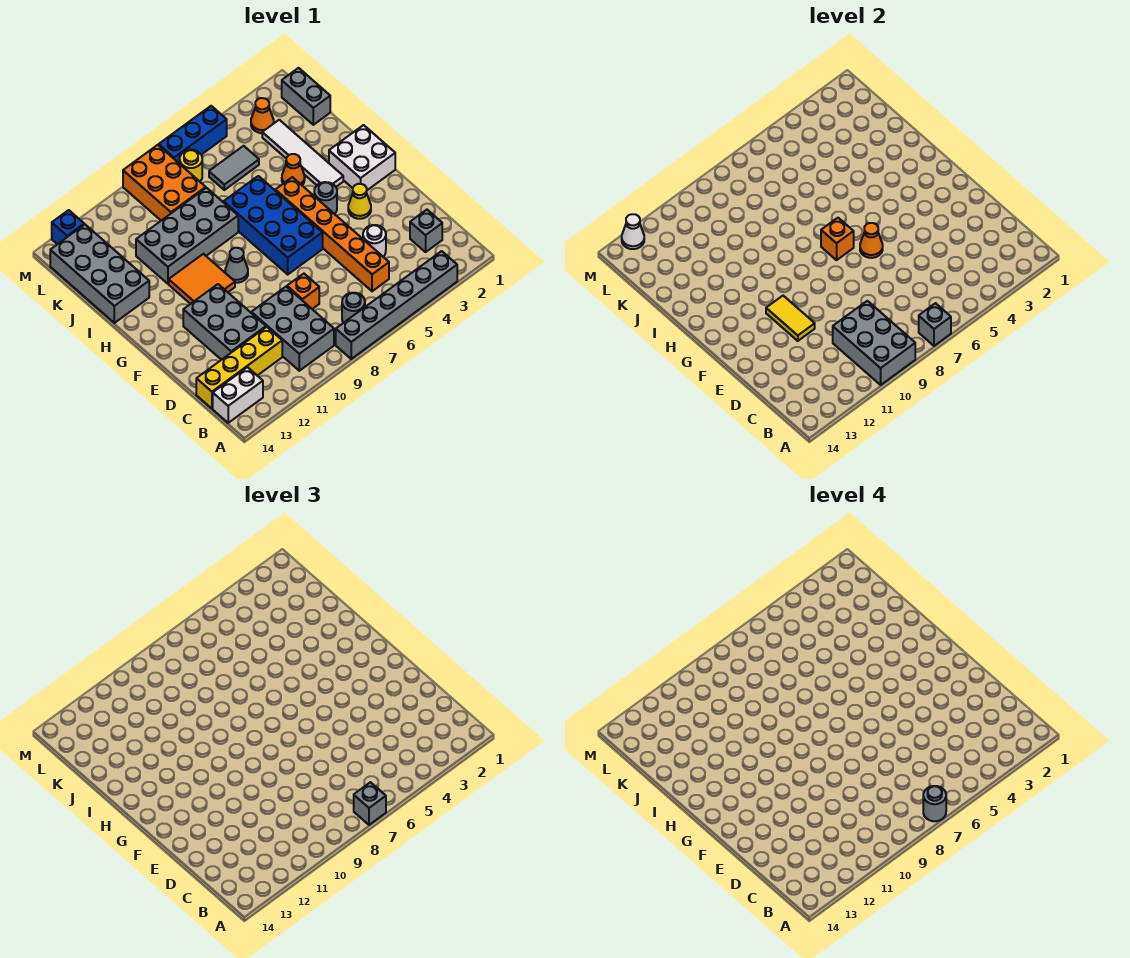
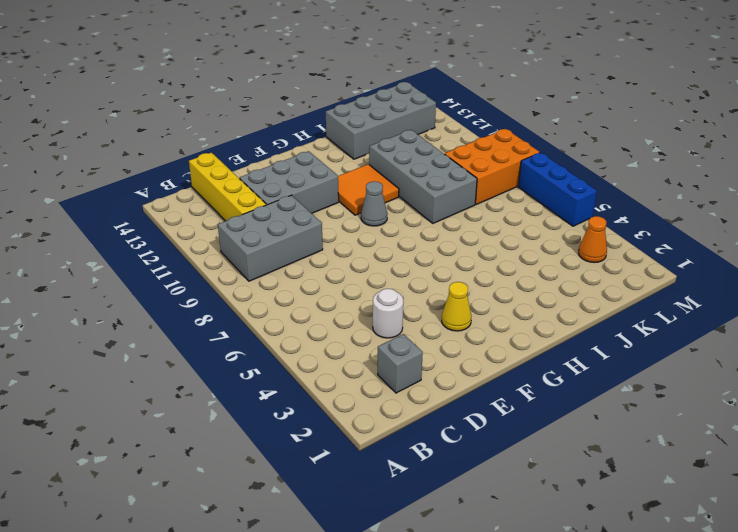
none -> grey 1x6 brick [336,251,457,359]
none -> grey 1x1 round brick [342,293,365,323]
none -> white 1x2 brick [213,367,263,423]
none -> orange 1x6 brick [275,177,389,291]

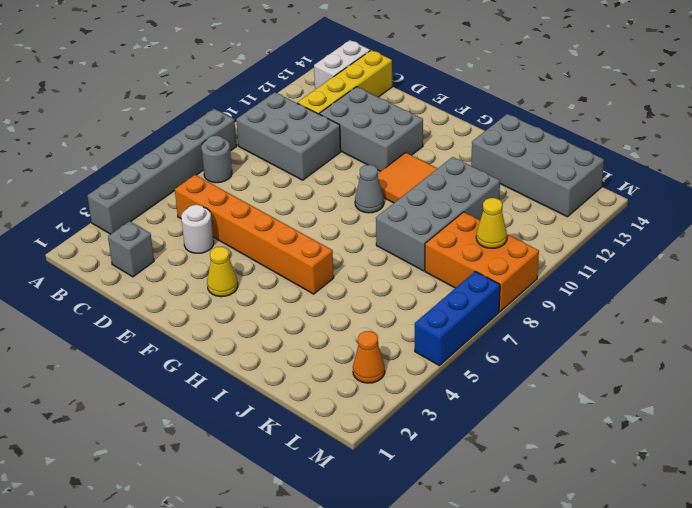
yellow 1x1 cone [476,198,507,248] -> none
none -> orange 1x1 brick [287,274,319,309]
none -> blue 2x4 brick [224,176,323,274]
none -> white 2x2 brick [329,125,395,190]
none -> grey 1x1 round brick [314,182,337,214]

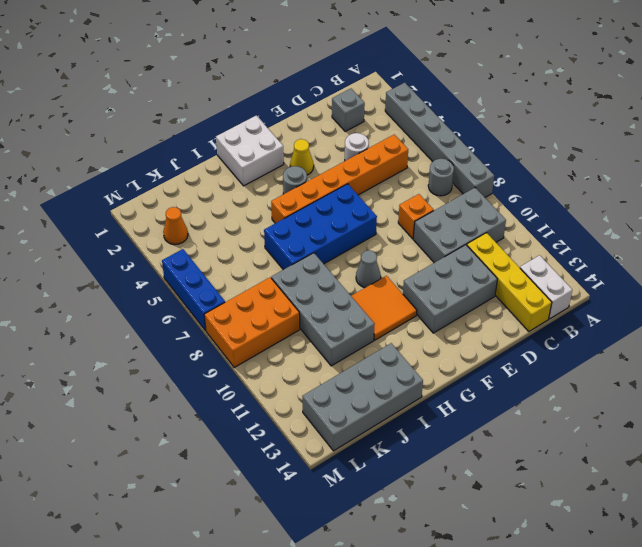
none -> white 1x4 tile [262,120,343,187]
none -> orange 1x1 cone [282,154,305,185]
none -> grey 1x2 brick [282,68,330,125]
none -> grey 1x2 tile [209,146,259,190]

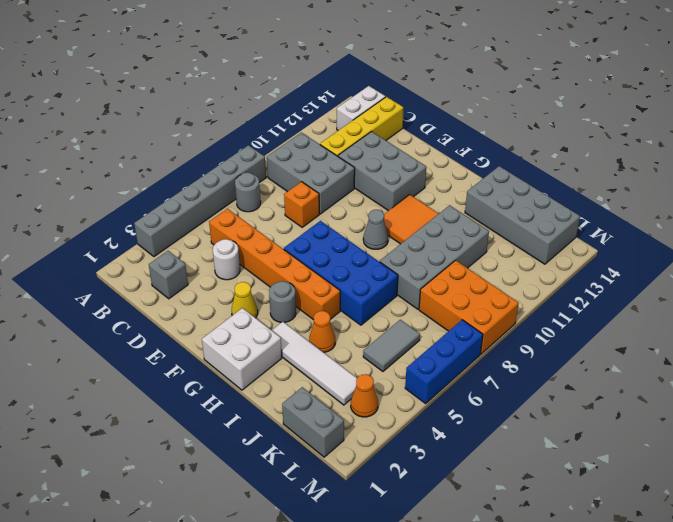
none -> yellow 1x1 round brick [180,150,202,181]
none -> blue 1x1 brick [52,210,84,244]
none -> grey 1x1 brick [919,303,951,346]
none -> grey 2x3 brick [833,301,915,385]

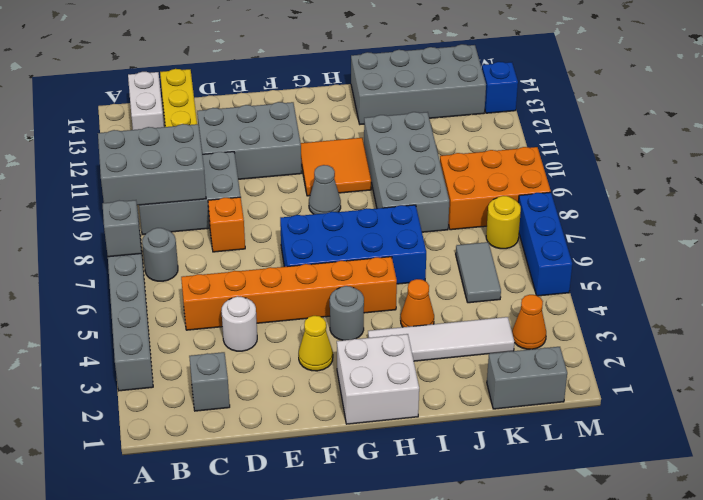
none -> yellow 1x2 tile [766,296,815,341]
none -> orange 1x1 cone [860,223,883,258]
none -> orange 1x1 brick [821,218,854,260]
none -> white 1x1 cone [622,214,644,249]

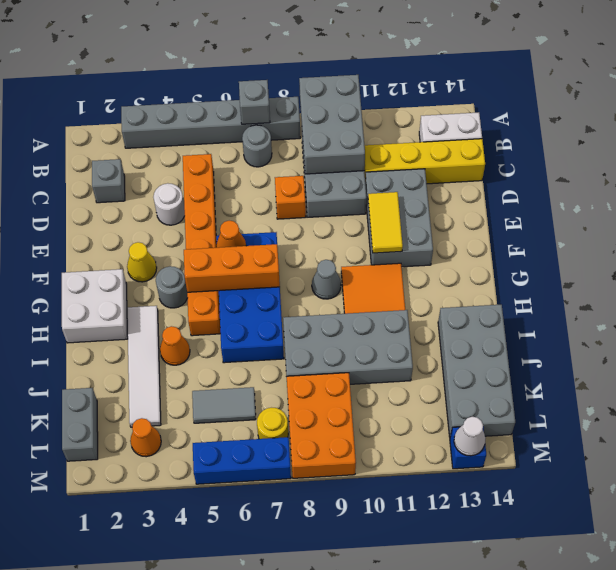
orange 1x3 brick [184,244,280,292] -> orange 1x1 brick [821,218,854,260]
none -> grey 1x1 brick [354,782,386,825]
none -> grey 1x1 round brick [923,786,946,821]

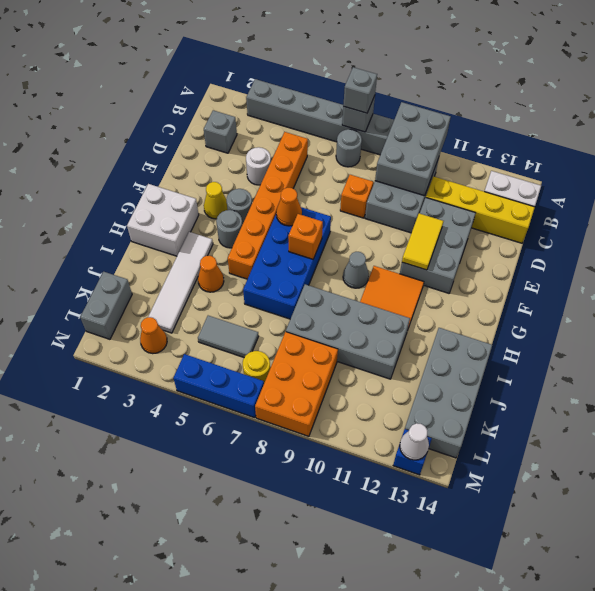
grey 1x1 round brick [226,189,252,224] -> grey 1x1 round brick moved to [923,786,946,821]

